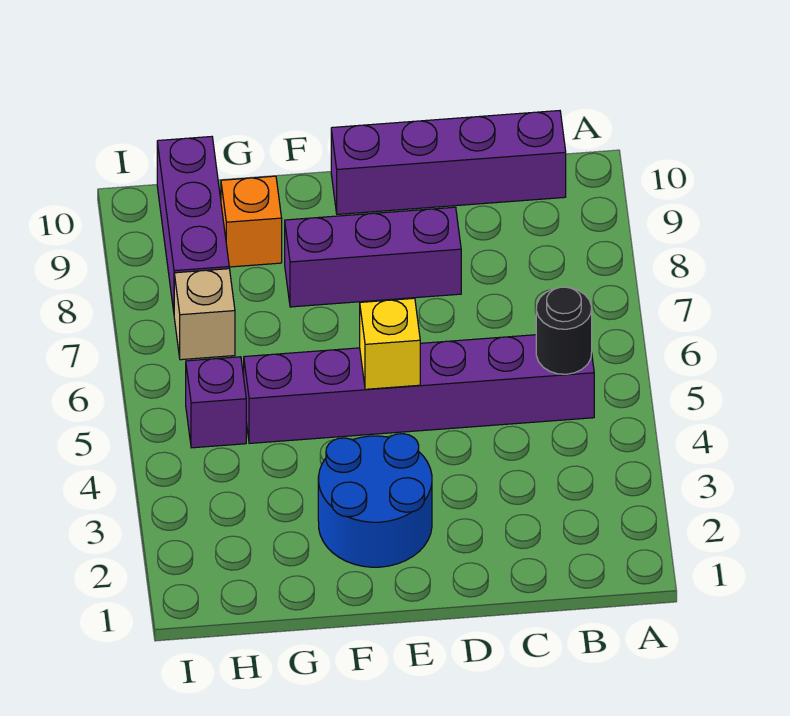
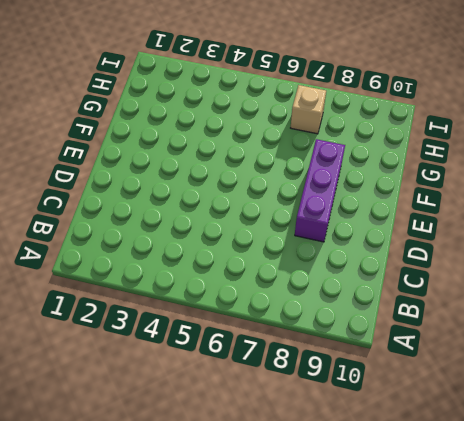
none -> purple 1x6 brick [244,335,594,443]
none -> purple 1x4 brick [331,111,566,214]

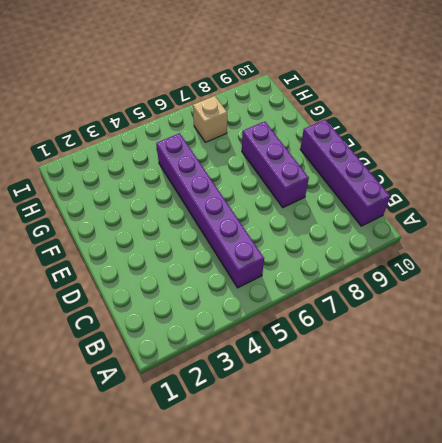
none -> blue 2x2 round brick [318,434,432,567]
none -> orange 1x1 brick [221,176,282,267]

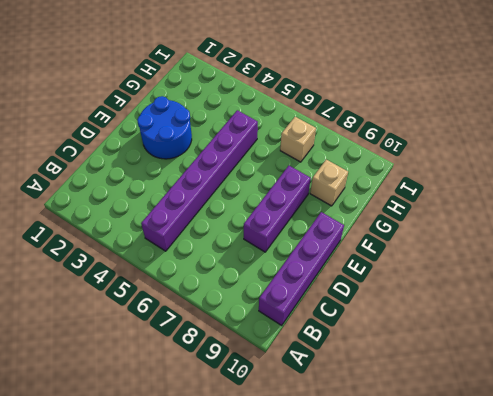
tan 1x1 brick [310,159,348,206] -> orange 1x1 brick [221,176,282,267]
none -> purple 1x1 brick [186,357,246,448]
none -> purple 1x3 brick [157,137,229,311]

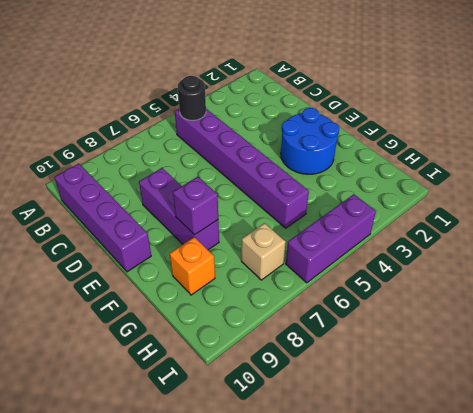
purple 1x1 brick [173,177,218,235] -> purple 1x1 brick moved to [186,357,246,448]
purple 1x3 brick [286,194,376,283] -> purple 1x3 brick moved to [157,137,229,311]
none -> yellow 1x1 brick [360,298,420,389]

